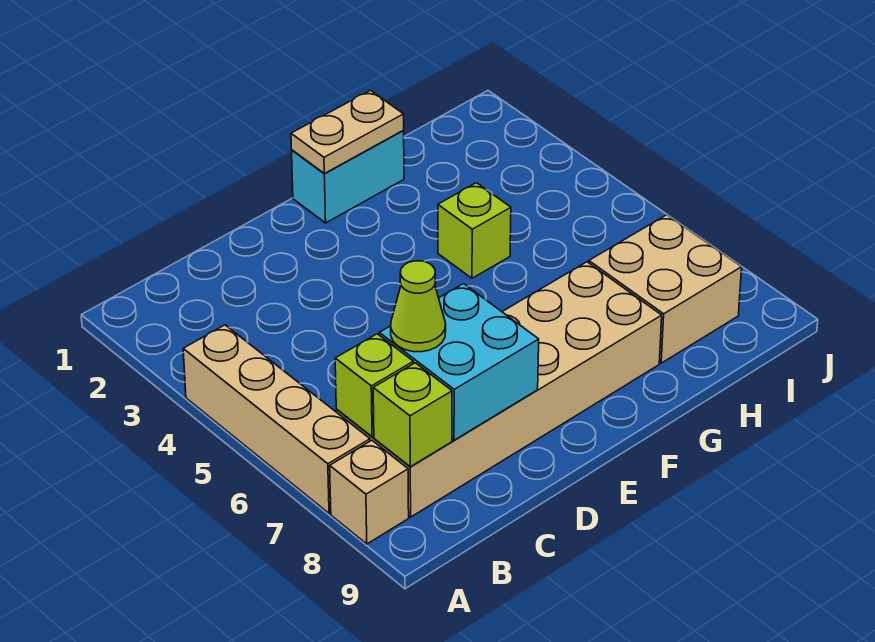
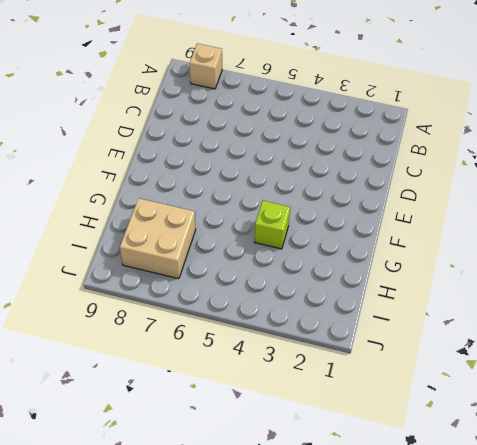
none -> tan 1x4 brick [183,325,370,514]
none -> tan 2x6 brick [336,262,662,517]

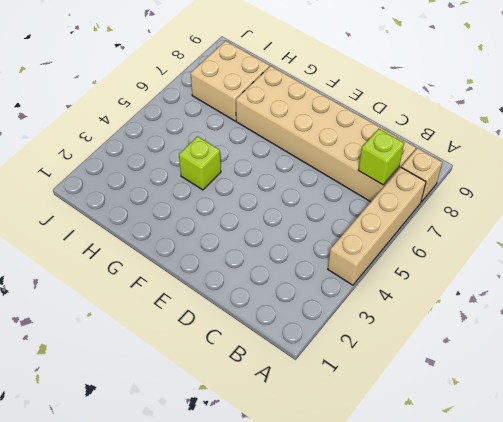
none -> cyan 1x2 brick [292,130,404,223]
none -> lime 1x1 brick [373,363,452,467]

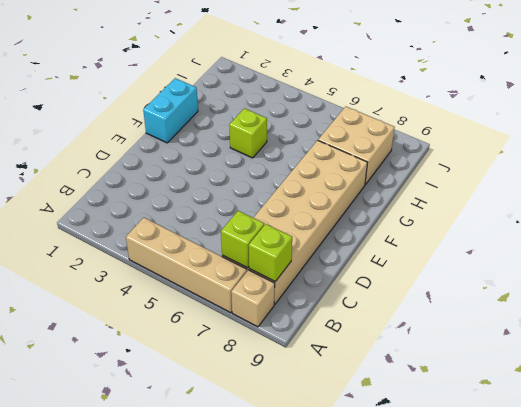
none -> cyan 2x2 brick [379,284,539,440]
none -> tan 1x2 plate [291,90,404,173]

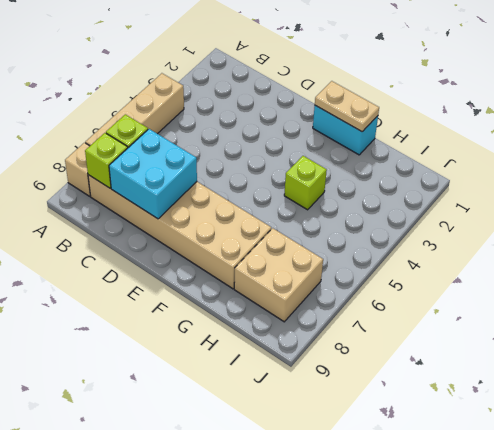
none -> lime 1x1 cone [391,261,446,352]

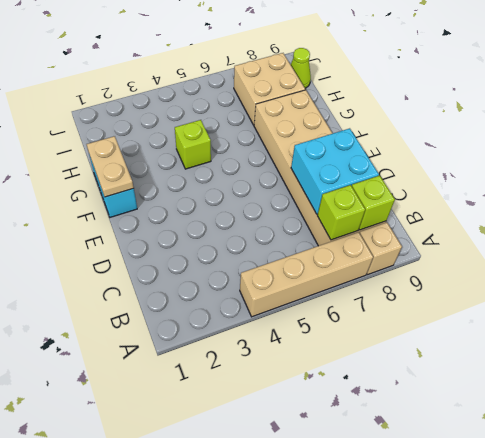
lime 1x1 cone [291,48,311,88] -> lime 1x1 cone moved to [391,261,446,352]

